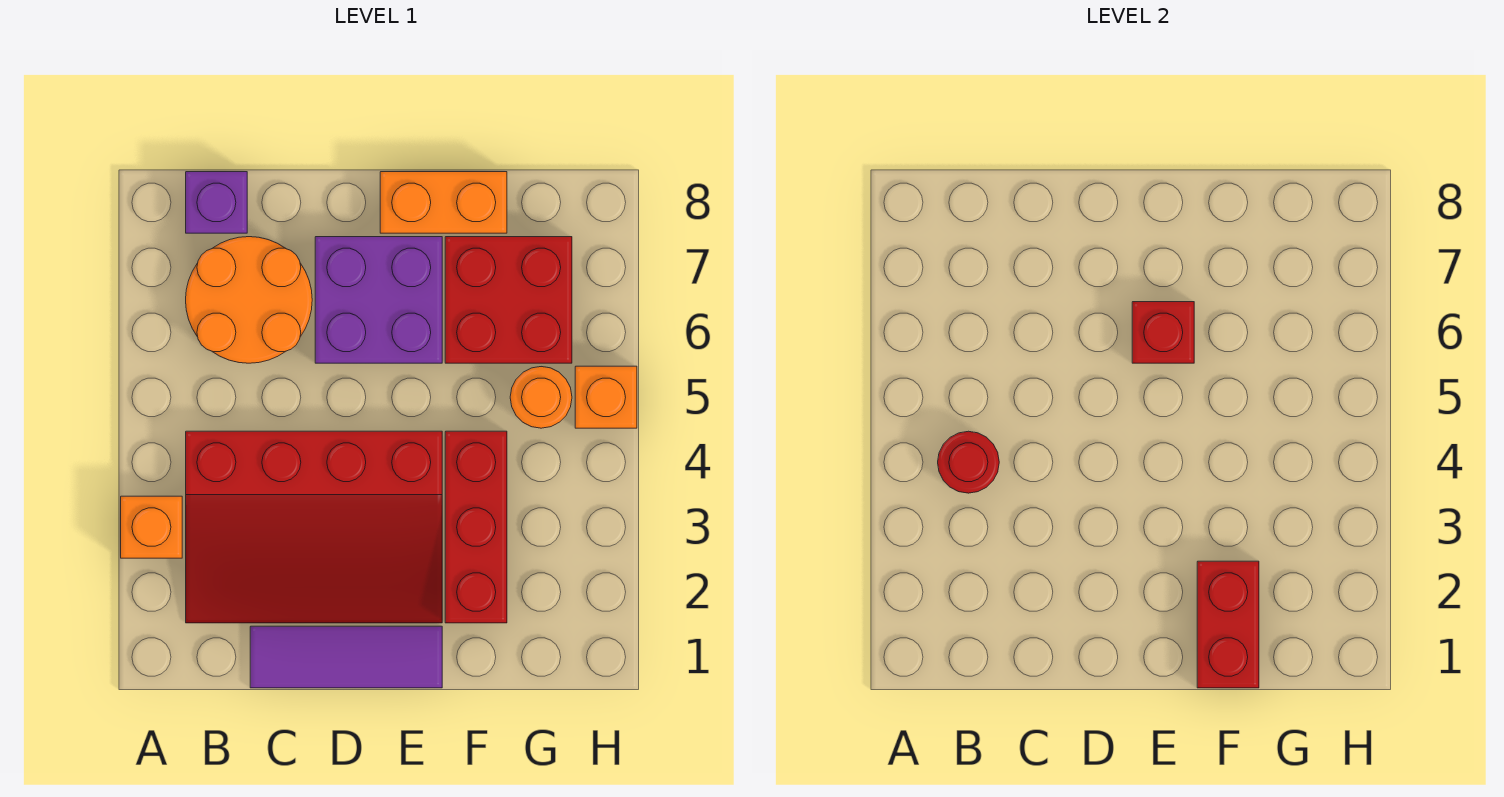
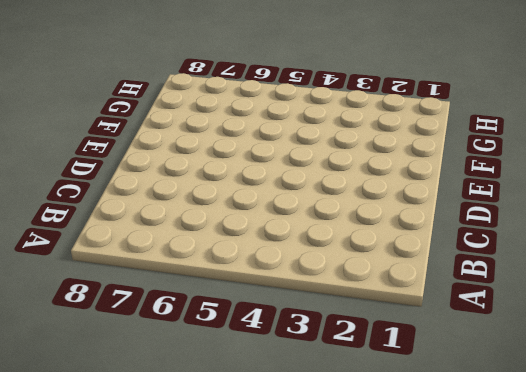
none -> orange 1x1 brick [121,496,182,558]
none -> red 3x4 slope [186,431,442,623]
none -> orange 2x2 round brick [186,237,312,363]

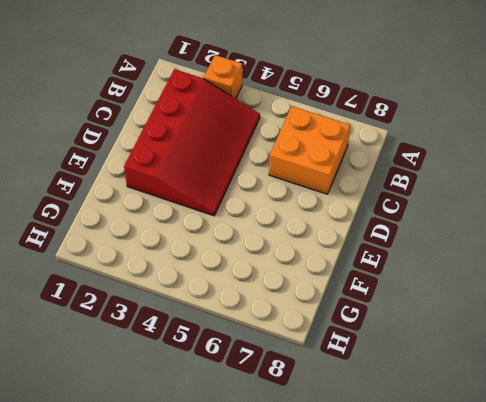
red 3x4 slope [124,69,260,216] -> red 3x4 slope turned to [186,431,442,623]
orange 2x2 brick [269,106,350,194] -> orange 2x2 round brick [186,237,312,363]
none -> purple 1x1 brick [186,172,247,233]
none -> purple 1x3 tile [250,626,442,688]
none -> purple 2x2 brick [315,237,442,363]

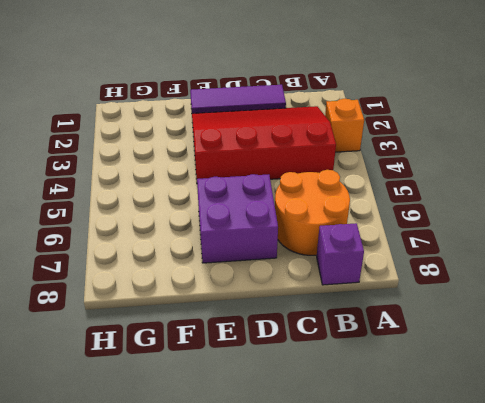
none -> orange 1x2 brick [380,172,507,233]
none -> red 1x3 brick [445,431,507,623]
none -> red 2x2 brick [445,237,572,363]

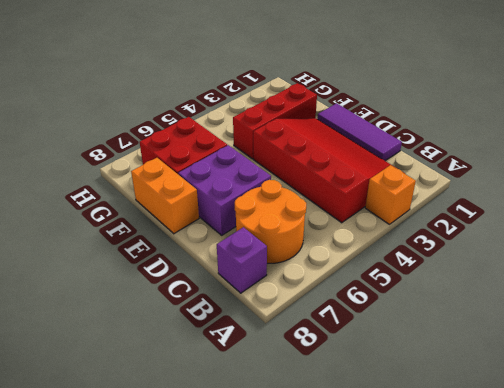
none -> orange 1x1 round brick [510,367,572,428]
none -> orange 1x1 brick [575,366,637,428]
none -> red 1x1 round brick [938,431,999,493]

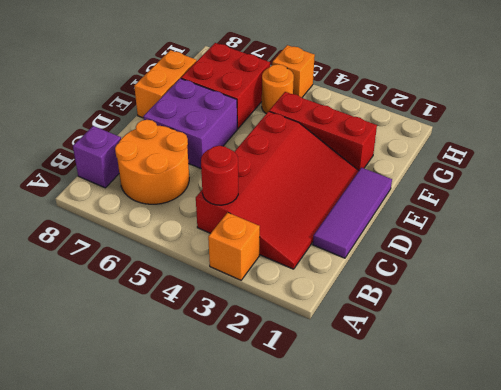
none -> red 1x1 brick [1132,302,1194,363]
none -> red 1x2 brick [1197,561,1259,688]

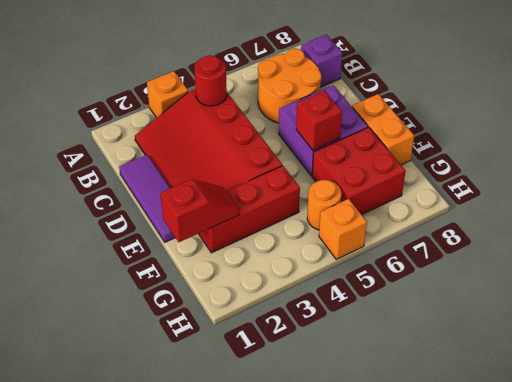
red 1x2 slope [160,179,240,242] -> red 1x2 brick [1197,561,1259,688]

